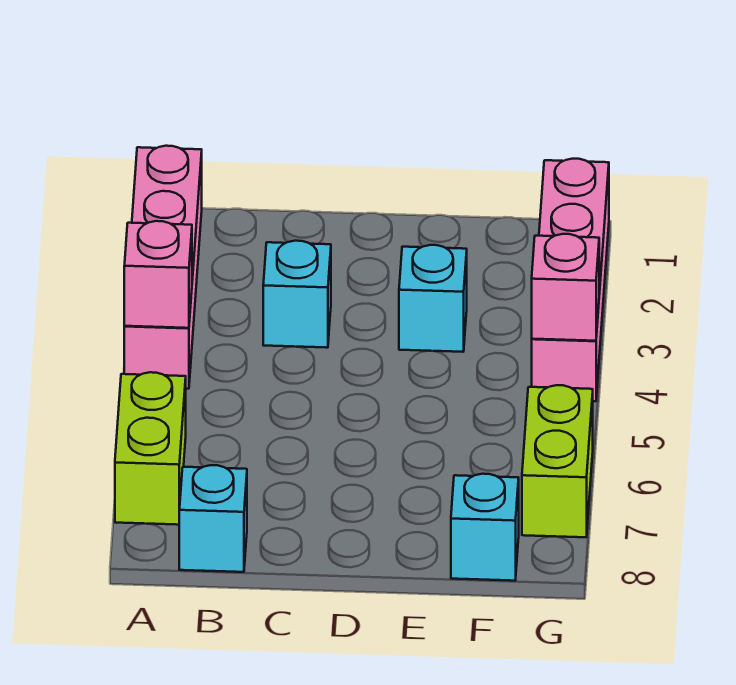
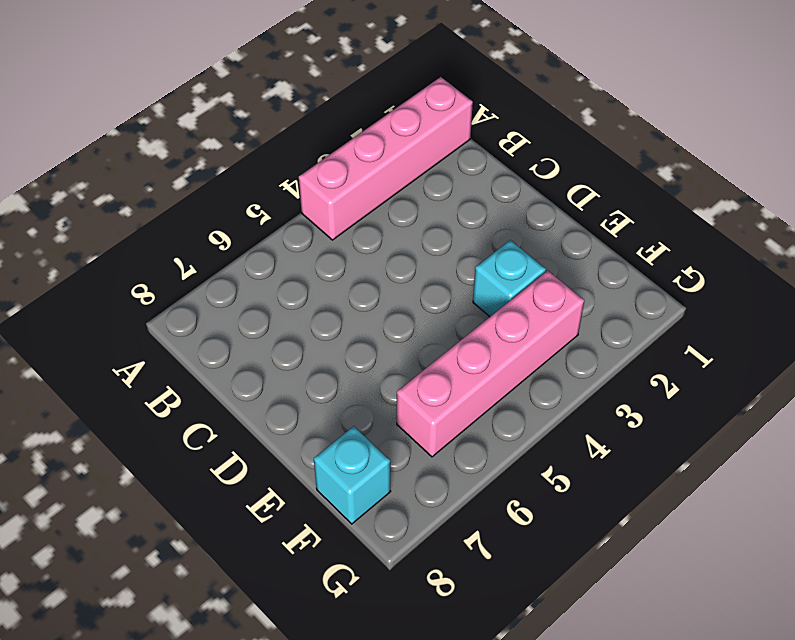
pink 1x4 brick [397,271,584,457] -> pink 1x4 brick moved to [532,159,609,401]
none -> lime 1x2 brick [115,372,186,525]
none -> cyan 1x1 brick [179,465,247,572]

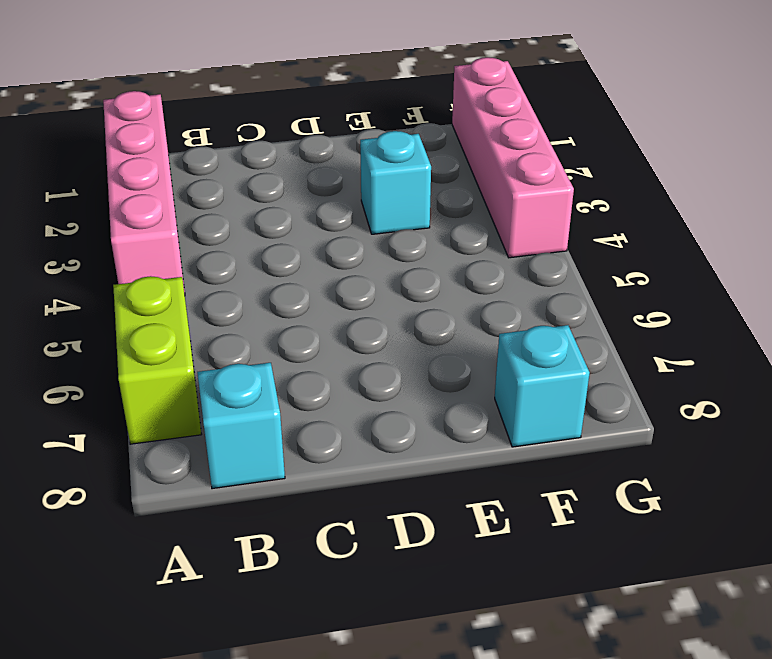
none -> cyan 1x1 brick [263,241,331,348]
none -> lime 1x2 brick [522,385,593,537]

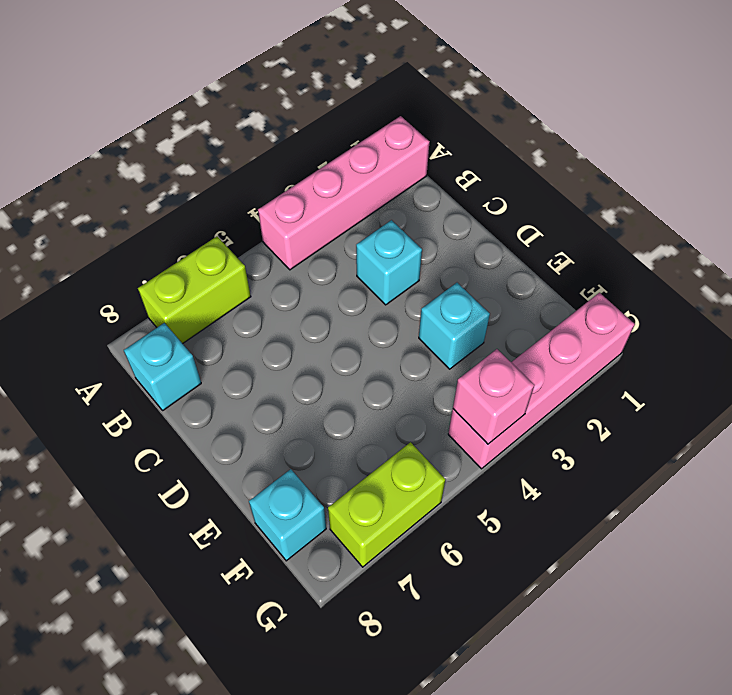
none -> pink 1x1 brick [124,221,192,328]

